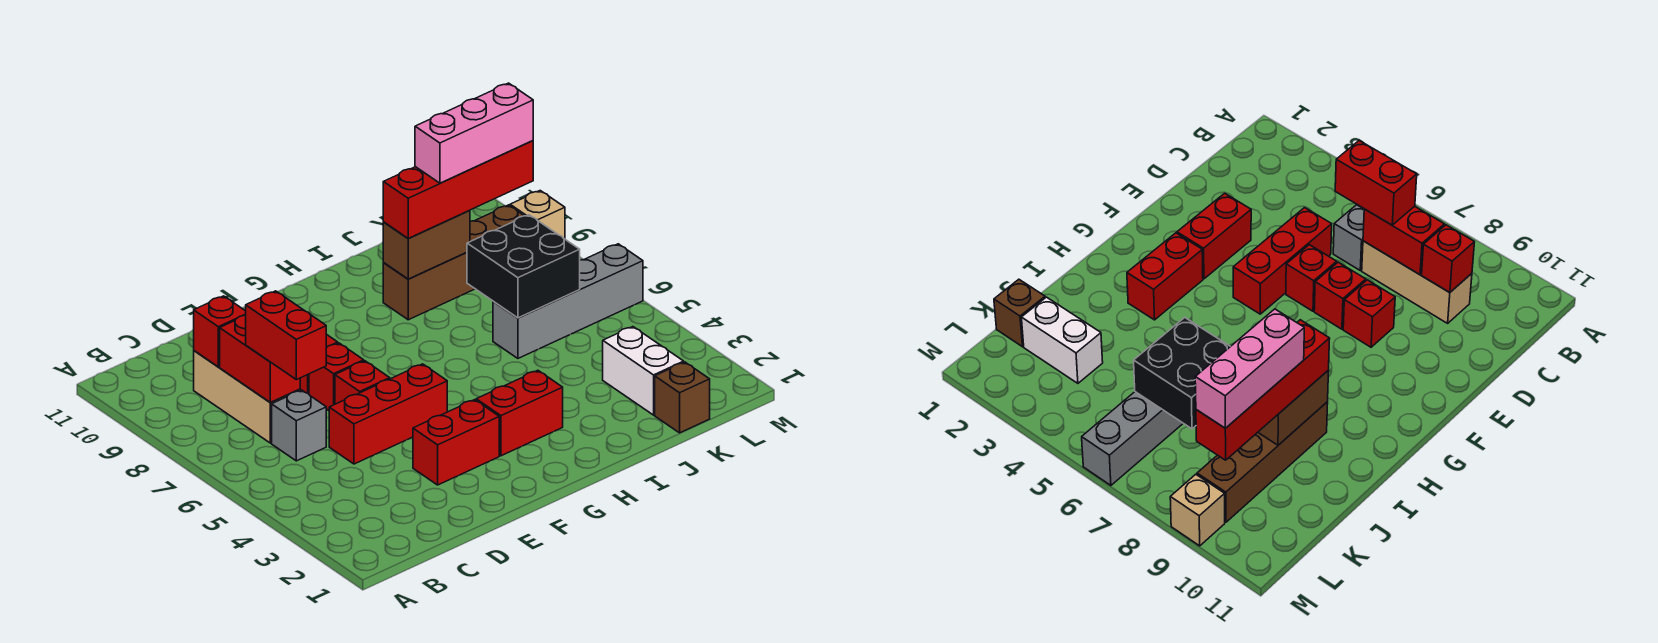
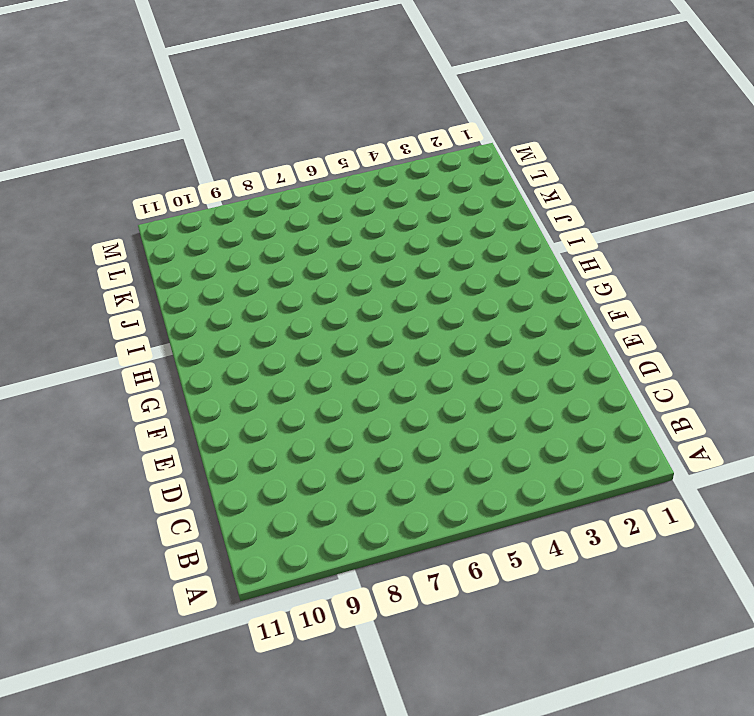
none -> grey 1x1 brick [272,390,326,461]
none -> tan 1x3 brick [194,351,300,443]
none -> red 1x3 brick [329,364,447,464]

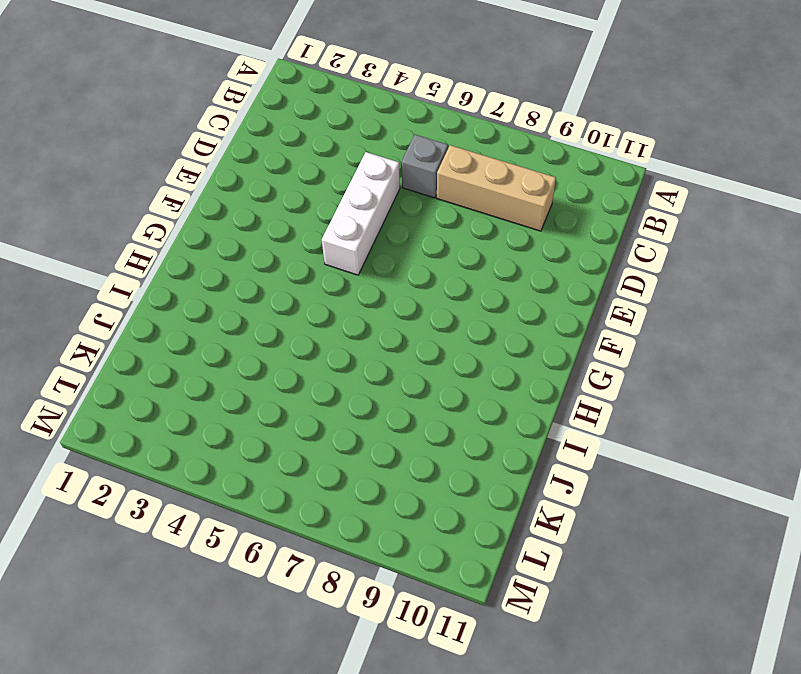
white 1x3 brick [322,152,400,275] -> red 1x3 brick [329,364,447,464]
none -> red 1x2 brick [413,400,499,485]
none -> red 1x1 brick [335,361,390,404]
none -> red 1x1 brick [309,343,364,411]

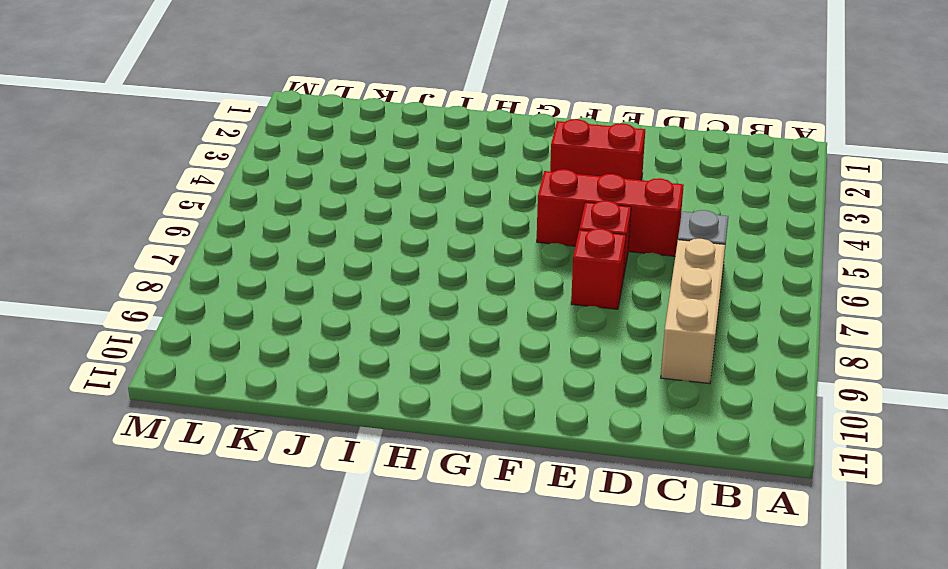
none -> red 1x1 brick [1343,280,1395,347]
none -> red 1x2 brick [476,370,563,456]
none -> brown 1x4 brick [383,205,524,320]

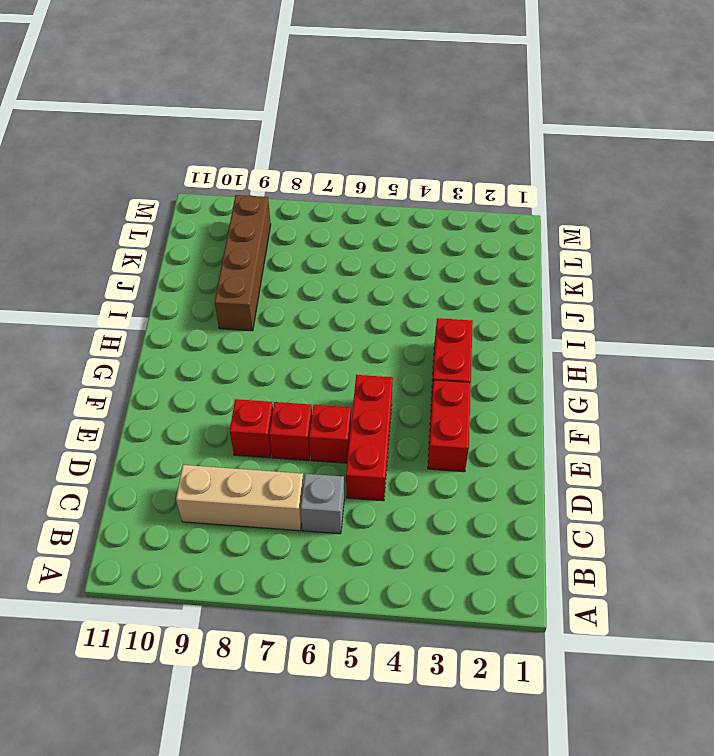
none -> grey 1x4 brick [493,244,643,358]
none -> brown 1x1 brick [655,362,710,433]
none -> white 1x2 brick [603,327,684,415]

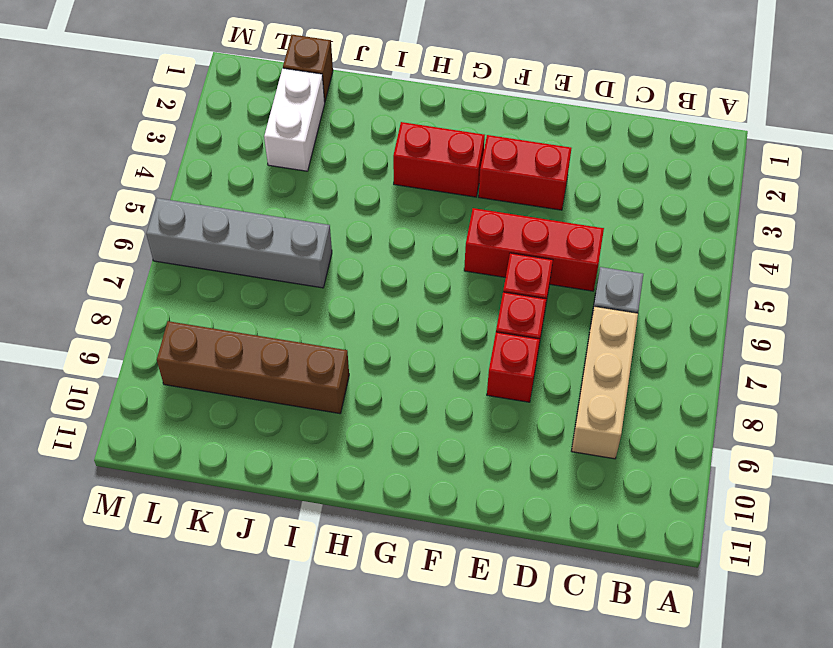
none -> tan 1x1 brick [510,191,565,239]
none -> red 1x2 brick [220,315,300,403]
none -> red 1x1 brick [194,296,246,367]

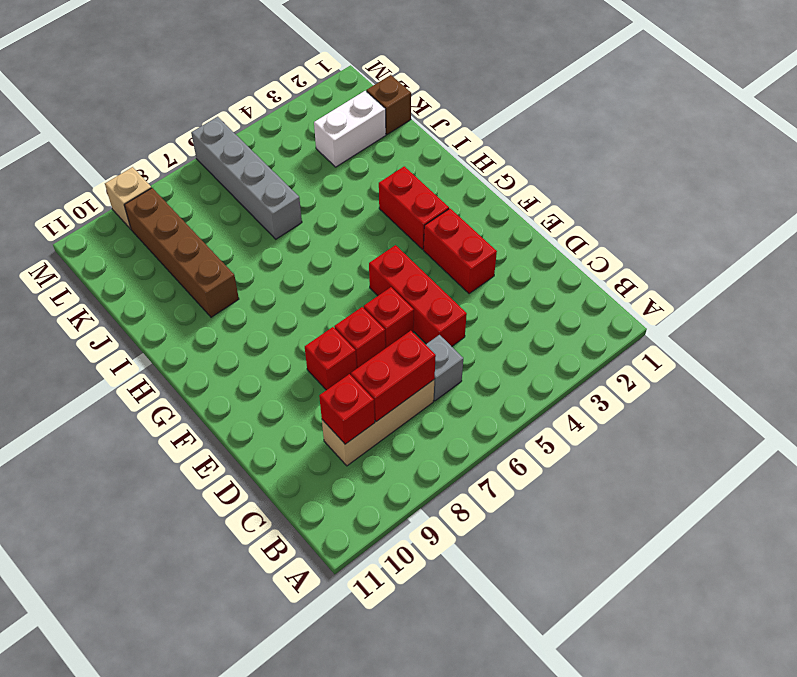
none -> brown 1x2 brick [383,210,470,279]
none -> black 2x2 brick [467,215,580,318]
none -> red 1x2 brick [246,291,326,380]

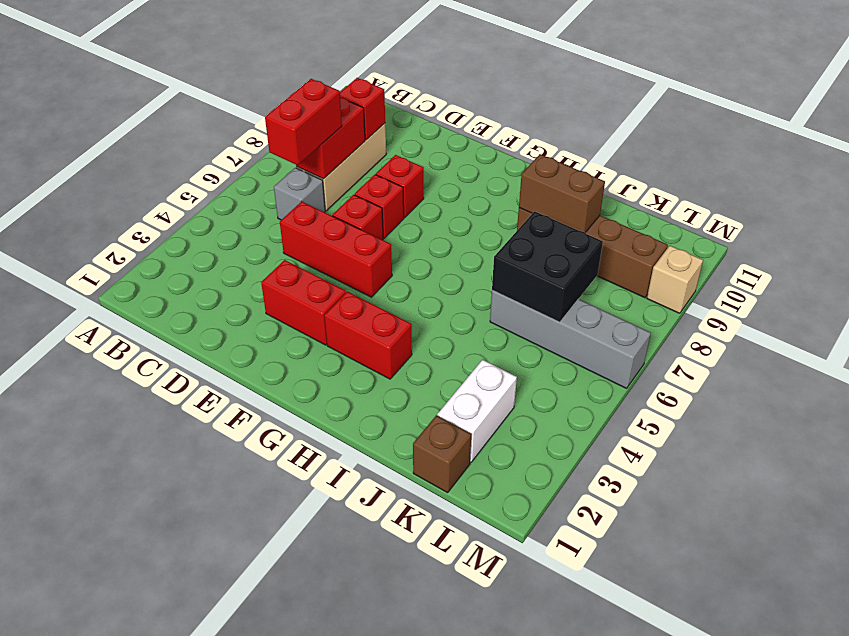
none -> red 1x4 brick [383,141,533,239]
none -> pink 1x3 brick [415,83,533,183]

